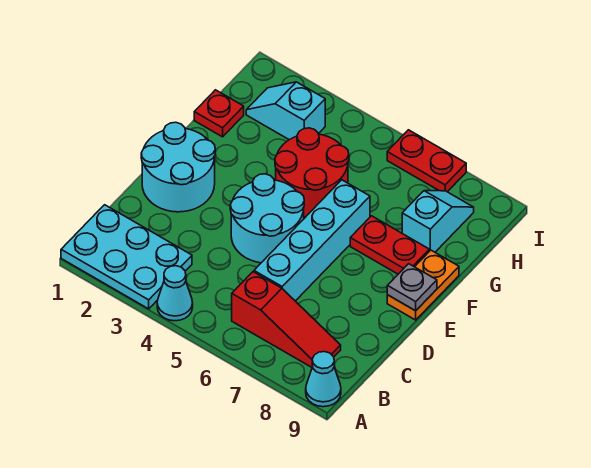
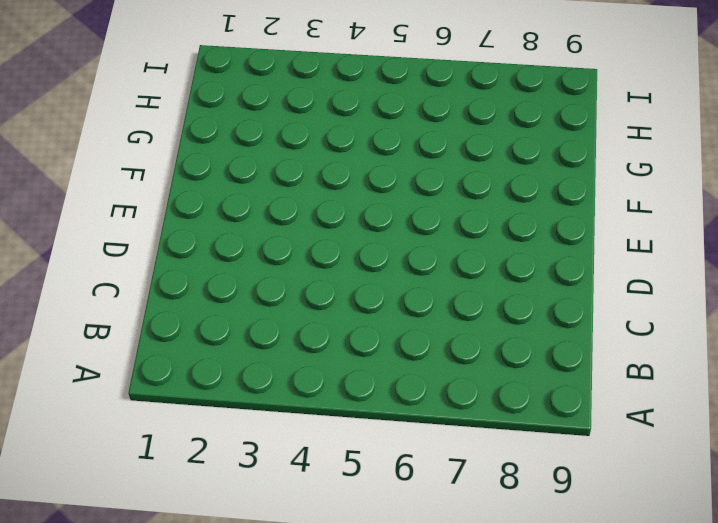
none -> cyan 2x3 plate [61,205,192,309]
none -> cyan 1x1 cone [157,266,193,321]
none -> cyan 1x1 cone [306,352,341,407]

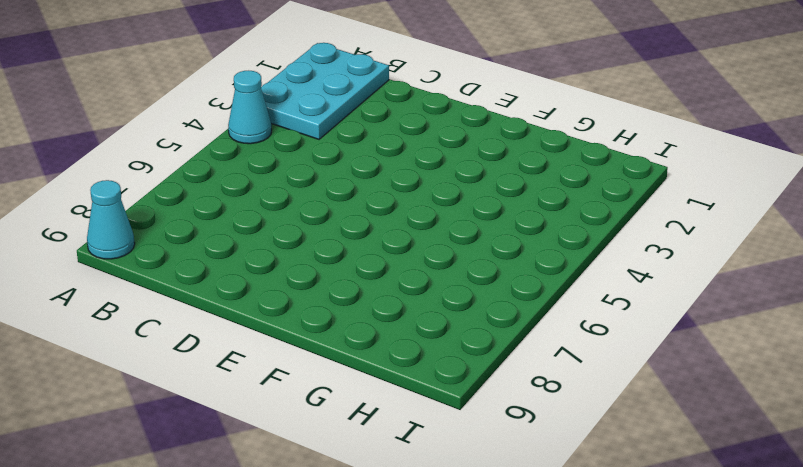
none -> red 1x3 slope [232,272,341,367]
none -> cyan 1x4 brick [254,180,370,301]
none -> cyan 2x2 round brick [141,122,215,212]

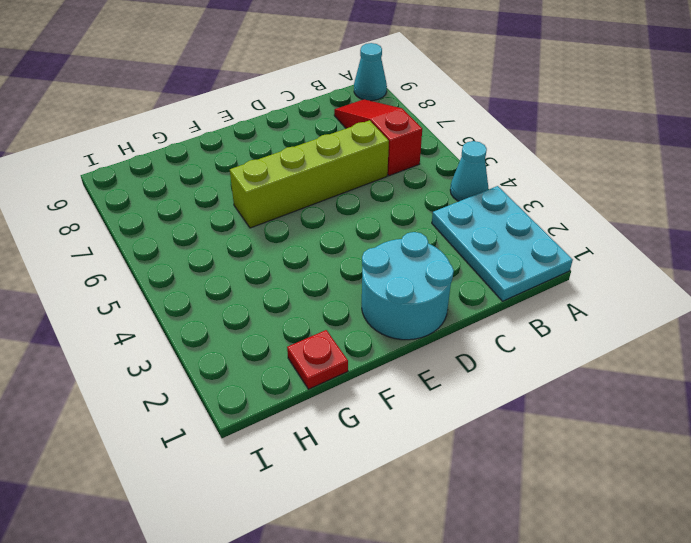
lime 1x4 brick [230,120,389,228] -> cyan 1x4 brick [254,180,370,301]
none -> cyan 2x2 round brick [230,174,304,263]
none -> orange 1x2 plate [387,250,459,320]
none -> red 2x2 round brick [275,128,349,217]

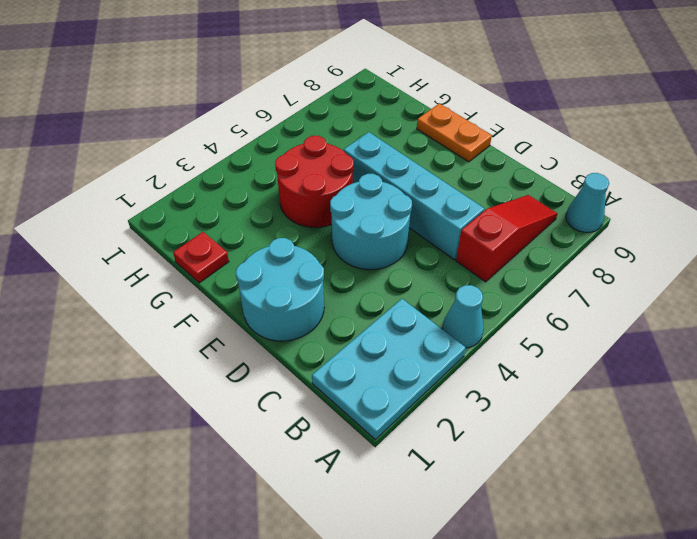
none -> red 1x2 plate [350,216,429,274]
none -> cyan 1x2 slope [402,191,474,252]
none -> cyan 1x2 slope [246,82,325,140]

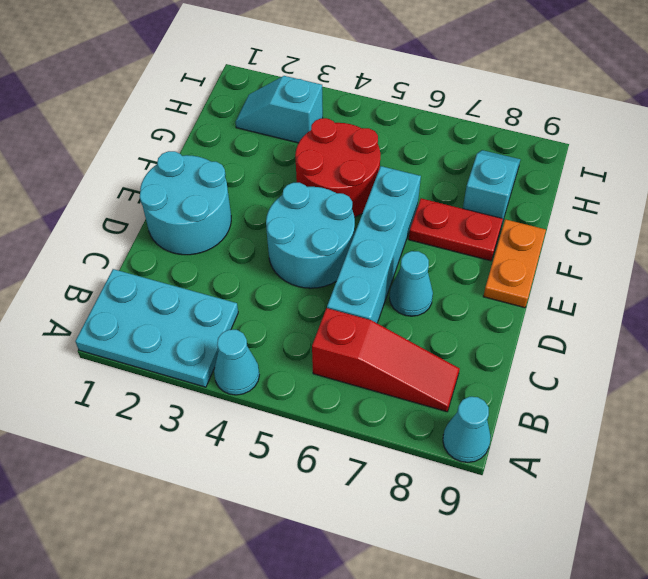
cyan 1x1 cone [390,251,433,316] -> none
none -> red 1x1 plate [194,90,244,137]
none -> red 1x2 plate [387,130,466,192]
none -> grey 1x1 plate [387,264,437,311]

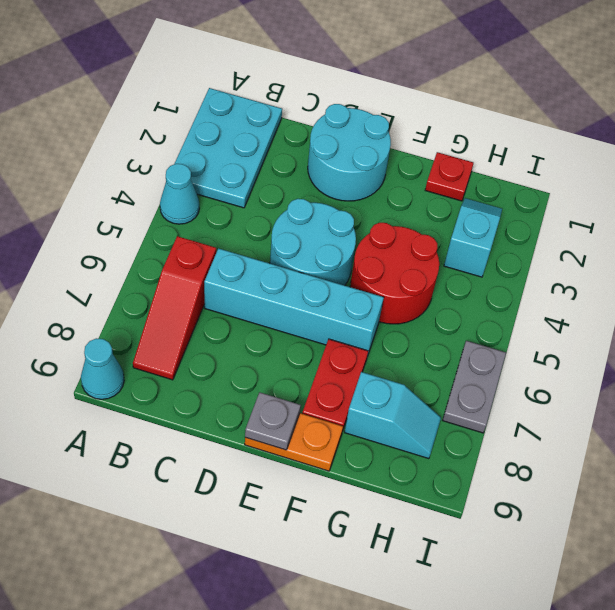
grey 1x2 plate [443,341,506,433] -> red 1x2 plate [387,130,466,192]

